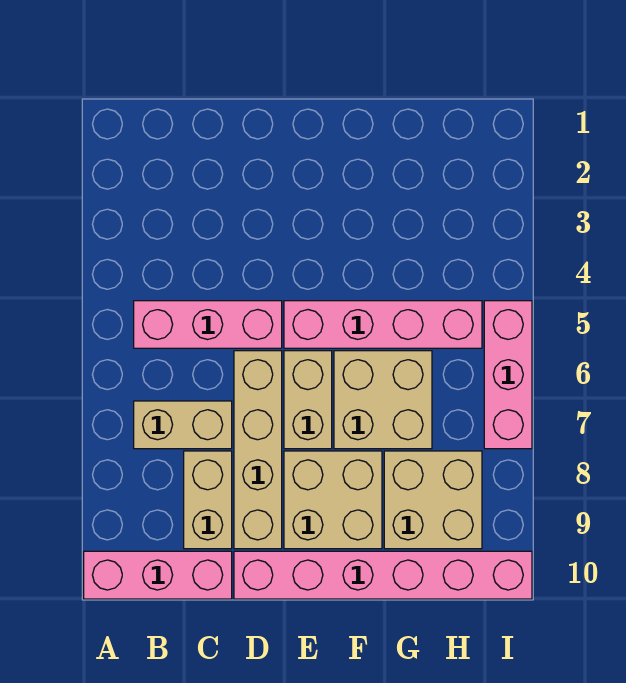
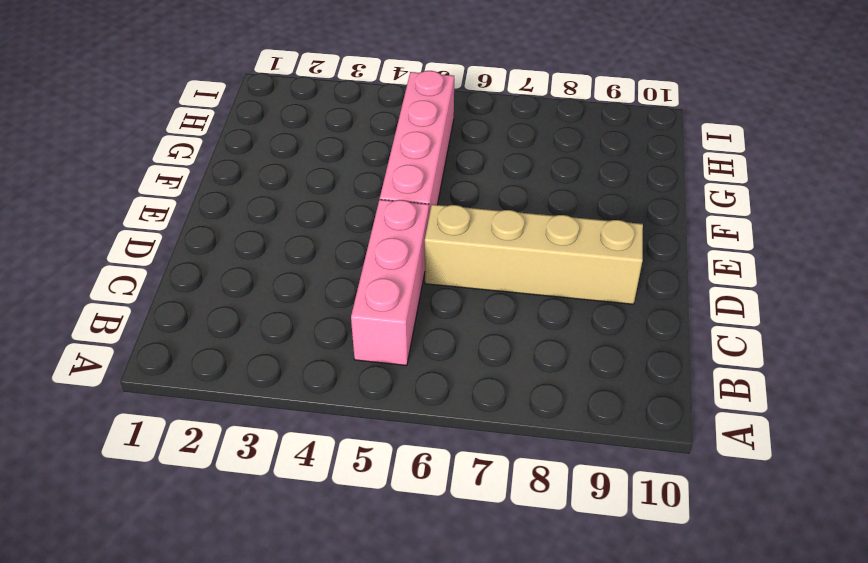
none -> pink 1x3 brick [84,551,232,599]
none -> tan 1x2 brick [134,401,232,449]
none -> tan 1x2 brick [184,451,232,549]

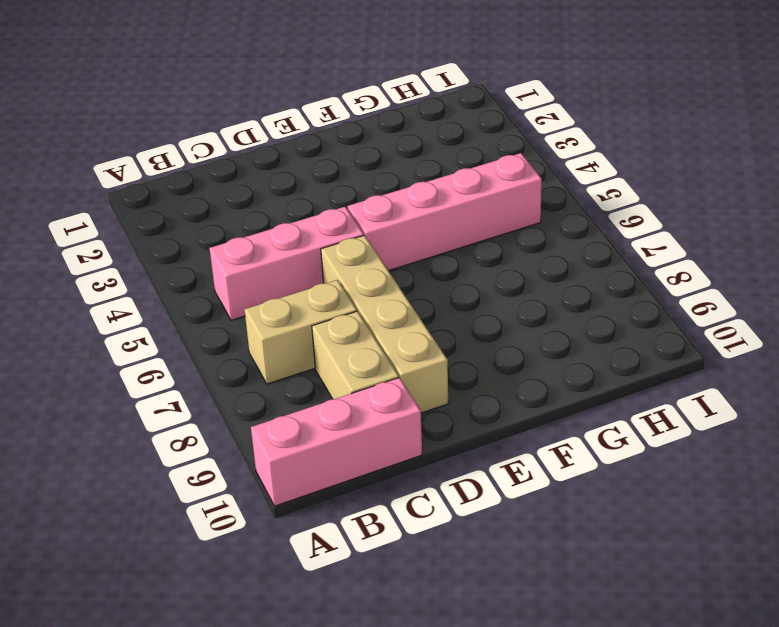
none -> pink 1x6 brick [234,551,532,599]
none -> tan 1x2 brick [284,351,332,449]
none -> tan 2x2 brick [284,451,382,549]

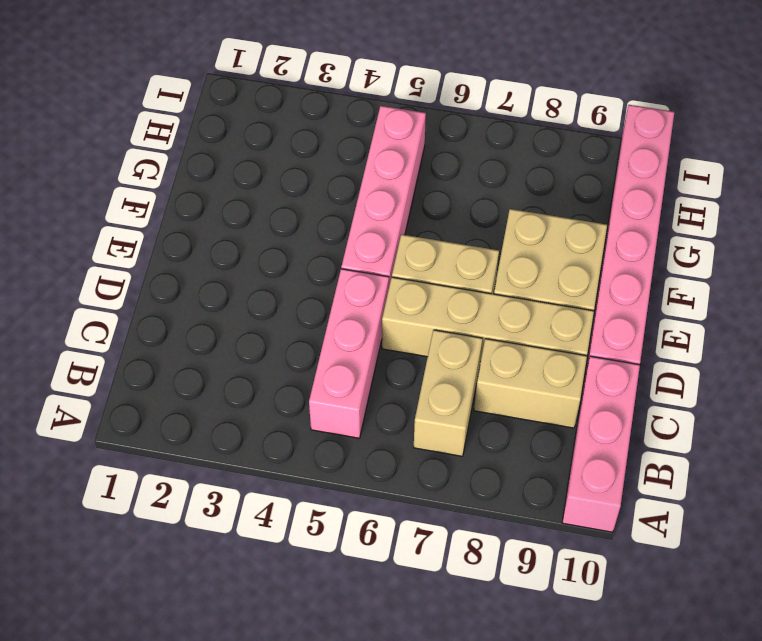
none -> tan 2x2 brick [334,351,432,449]
none -> tan 2x2 brick [384,451,482,549]
none -> pink 1x3 brick [484,301,532,449]

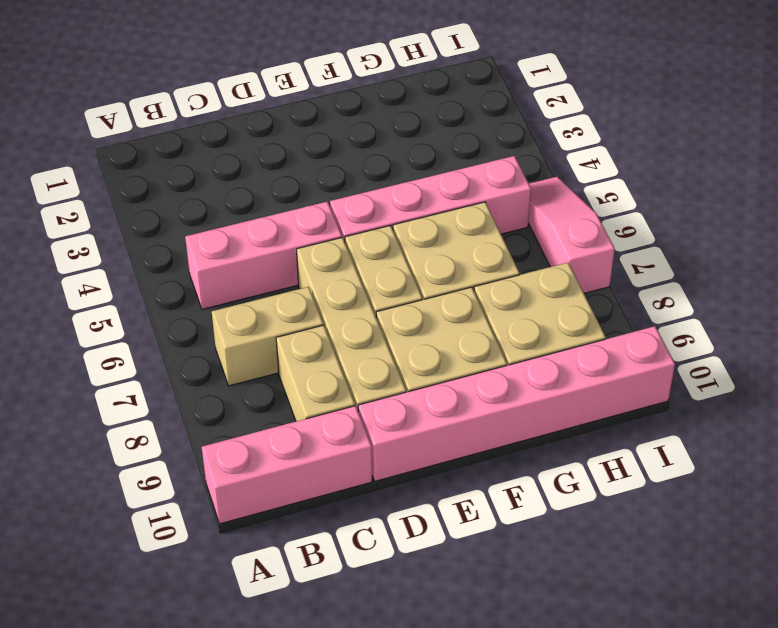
pink 1x3 slope [528,177,615,293] -> pink 1x3 brick [484,301,532,449]

